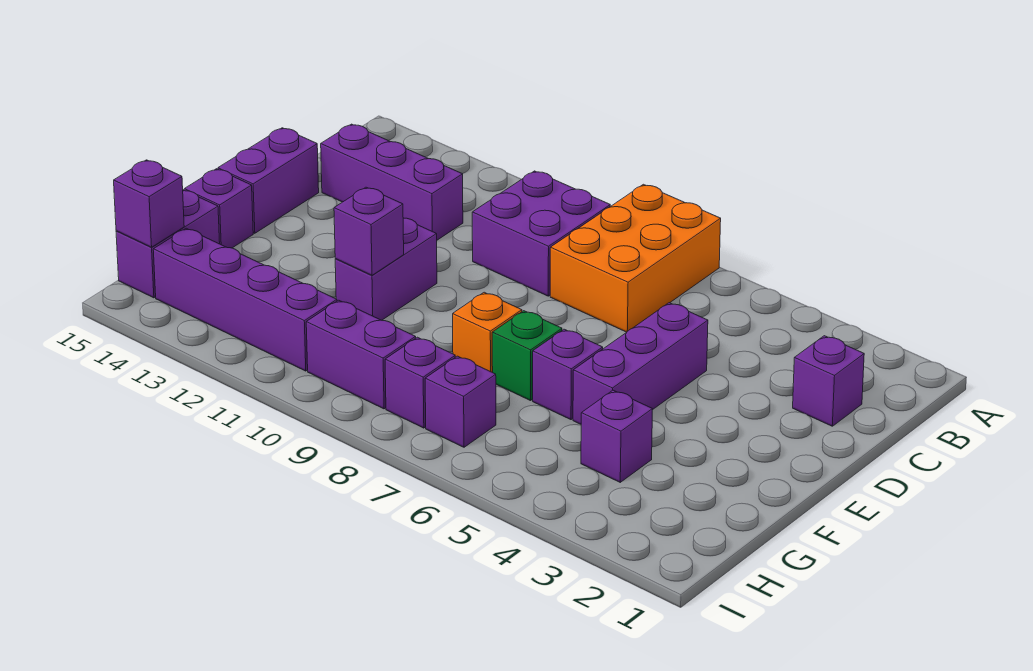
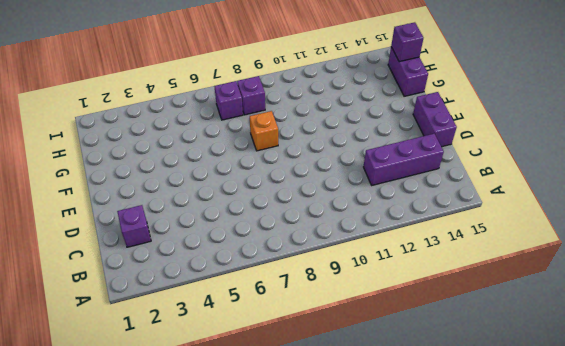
none -> orange 2x3 brick [550,184,721,332]
none -> purple 2x2 brick [472,171,610,296]
none -> purple 1x3 brick [573,303,708,424]

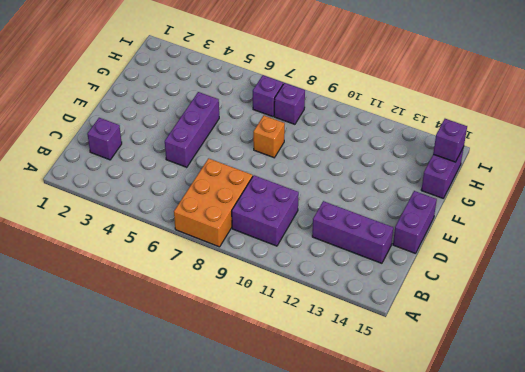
none -> purple 1x2 brick [335,218,437,320]
none -> purple 1x1 brick [533,329,603,420]
none -> green 1x1 brick [492,311,562,401]

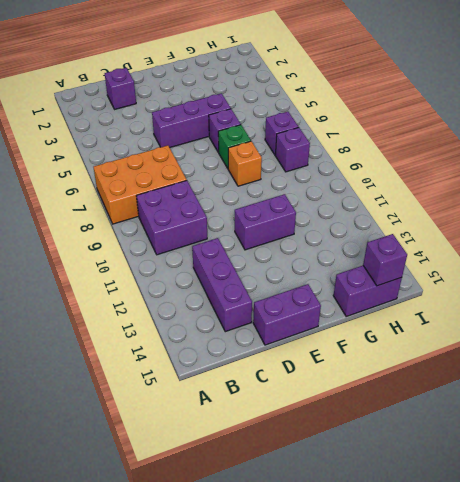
none -> purple 1x1 brick [184,169,253,248]
none -> purple 1x1 brick [581,390,653,482]
none -> purple 1x2 brick [306,300,416,409]

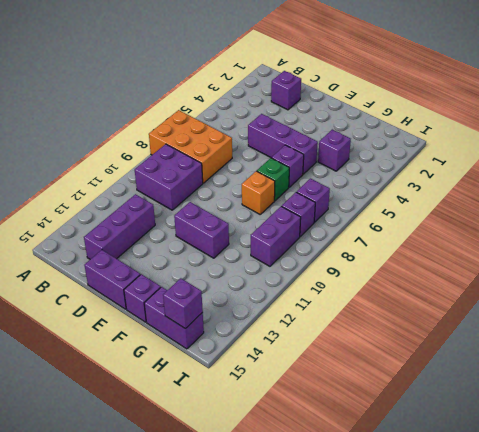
none -> purple 1x4 brick [153,228,337,371]
none -> purple 1x1 brick [334,187,404,275]

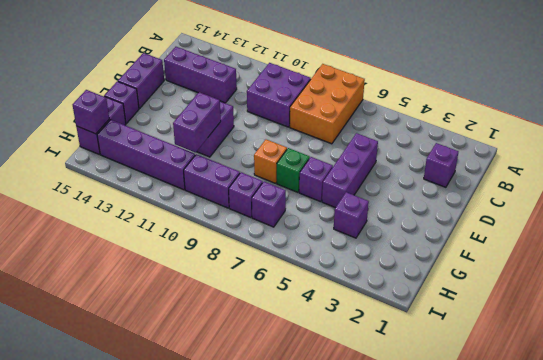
purple 1x2 brick [173,92,221,152] -> purple 1x1 brick [334,187,404,275]

